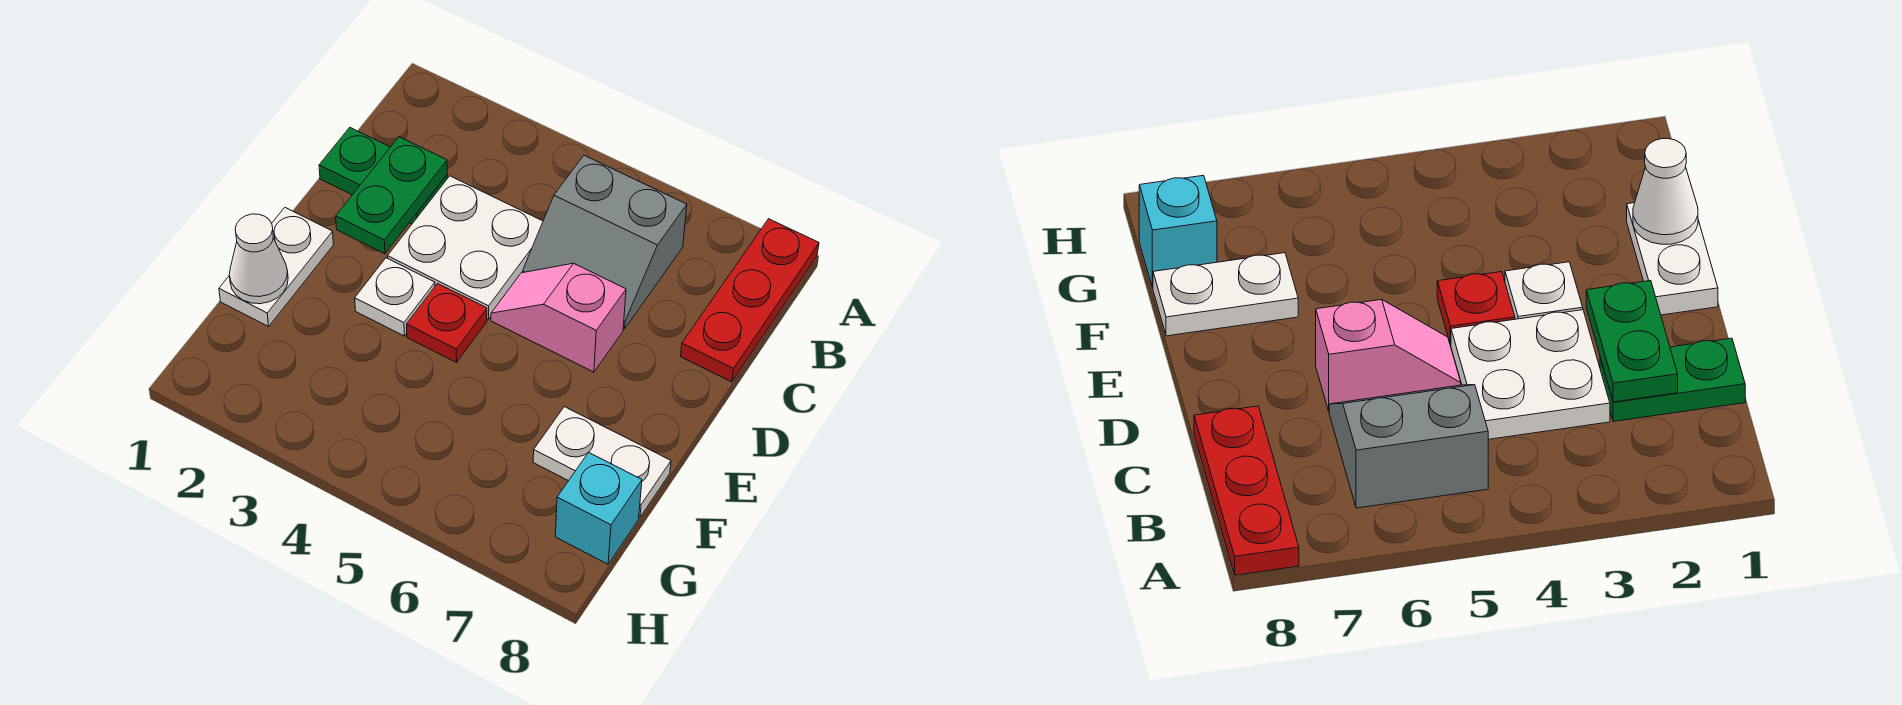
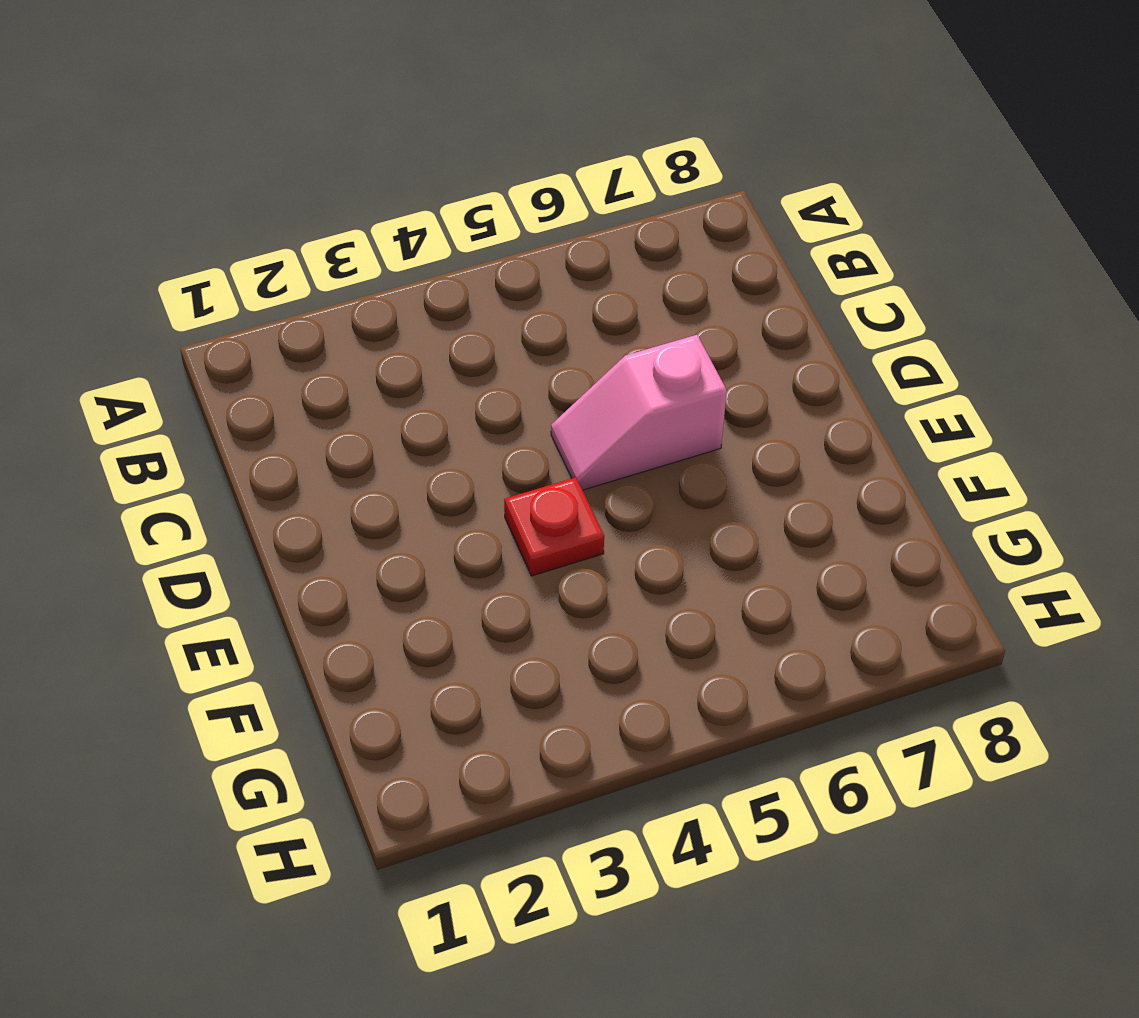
none -> red 1x3 plate [681,219,819,382]
none -> grey 2x2 slope [522,155,687,329]
none -> green 1x2 plate [319,128,447,224]

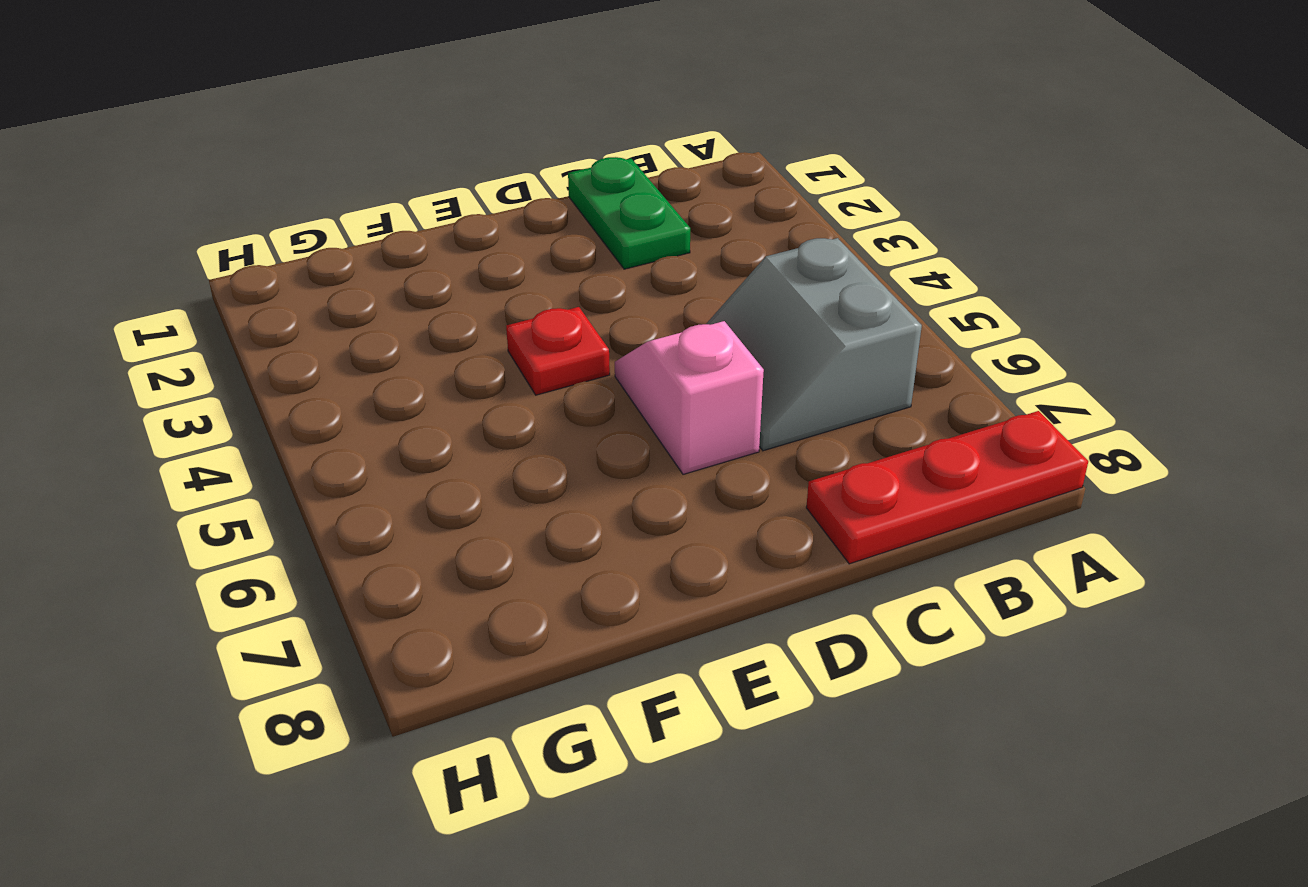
none -> white 2x2 plate [388,176,543,320]
none -> white 1x2 plate [219,208,334,326]
none -> white 1x1 plate [355,258,435,336]

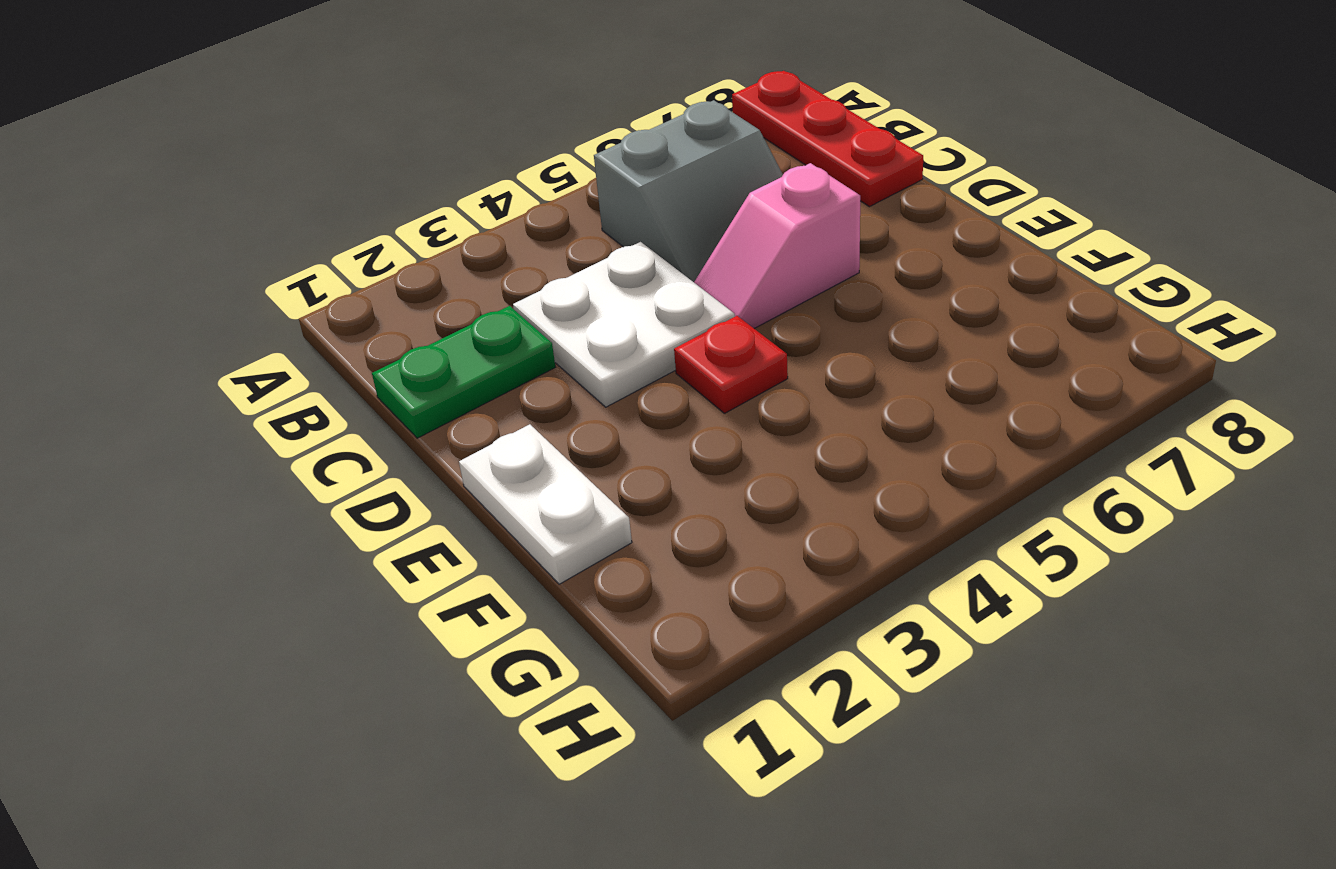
none -> white 1x1 plate [355,258,435,336]
none -> white 1x2 plate [533,407,671,517]
none -> cyan 1x1 brick [555,452,642,564]

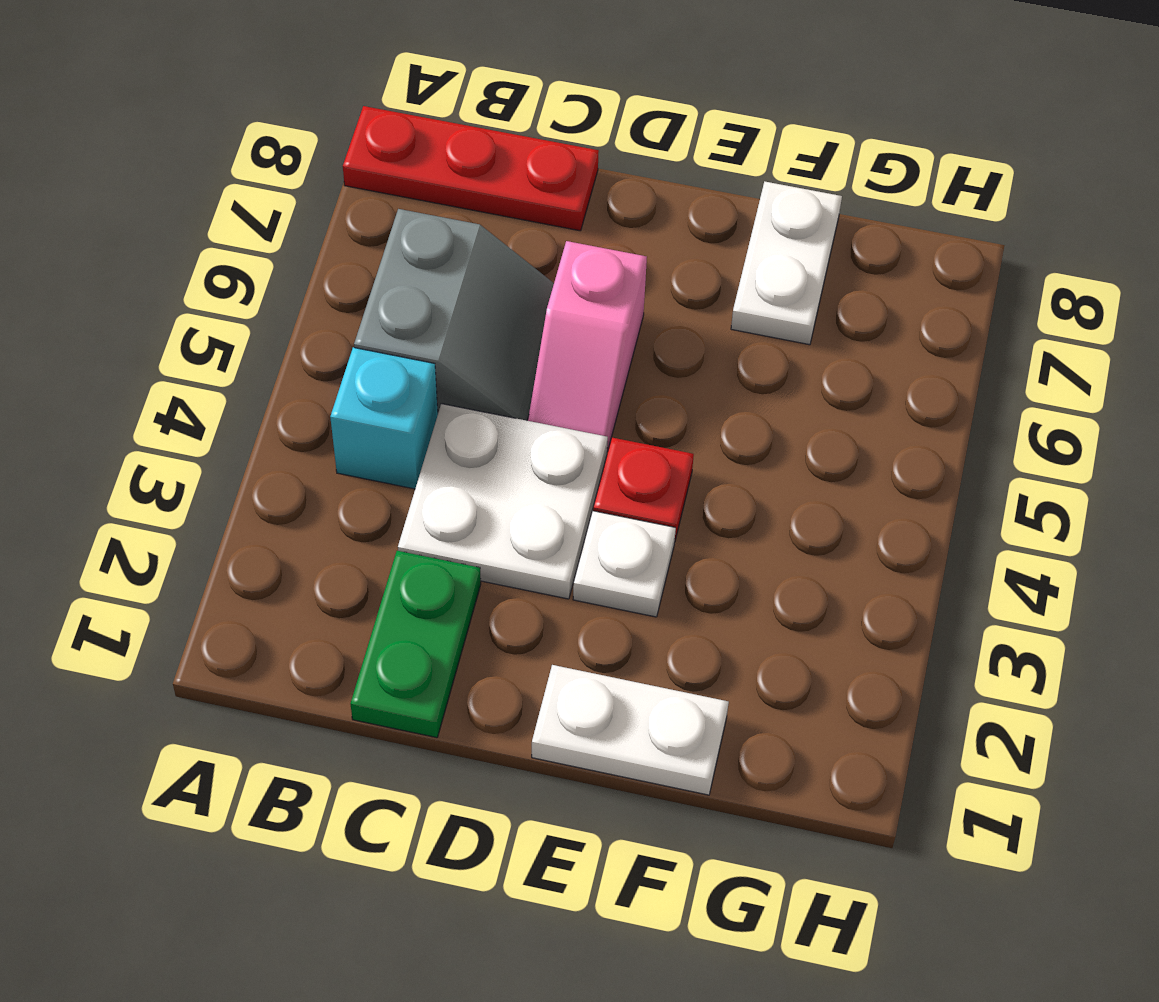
cyan 1x1 brick [330,347,438,489] -> cyan 1x1 brick moved to [555,452,642,564]
none -> green 1x2 plate [336,137,447,254]
none -> white 1x1 cone [229,214,288,304]

